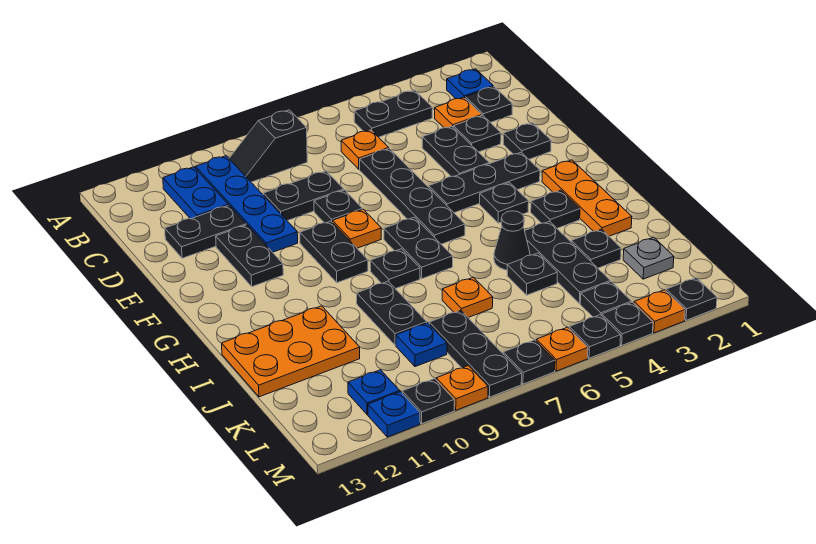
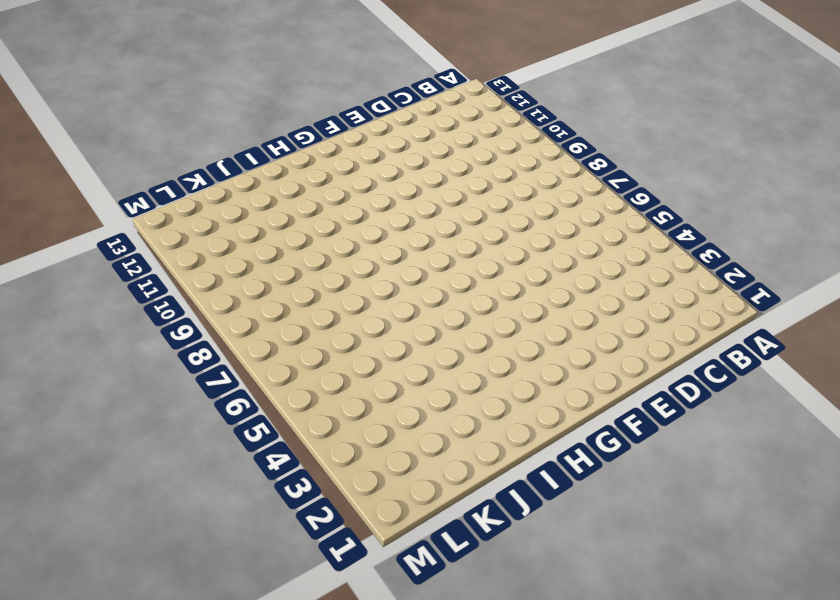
none -> blue 1x1 plate [447,69,493,99]
none -> black 1x2 plate [354,90,432,137]
none -> black 1x2 slope [229,110,307,182]
none -> blue 1x4 plate [195,156,298,252]

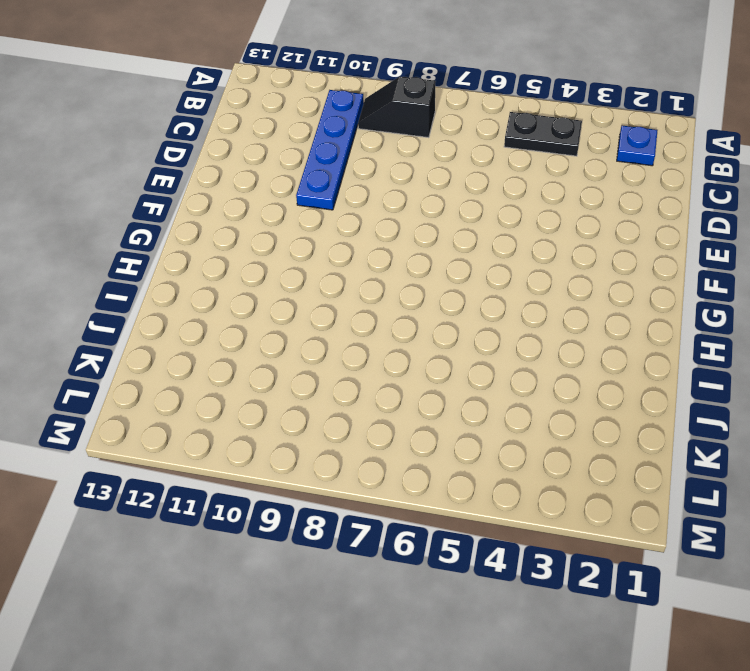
none -> blue 1x2 plate [163,167,228,219]
none -> black 1x1 plate [465,87,512,123]
none -> orange 1x1 plate [435,97,482,128]
none -> orange 1x1 plate [341,130,389,169]

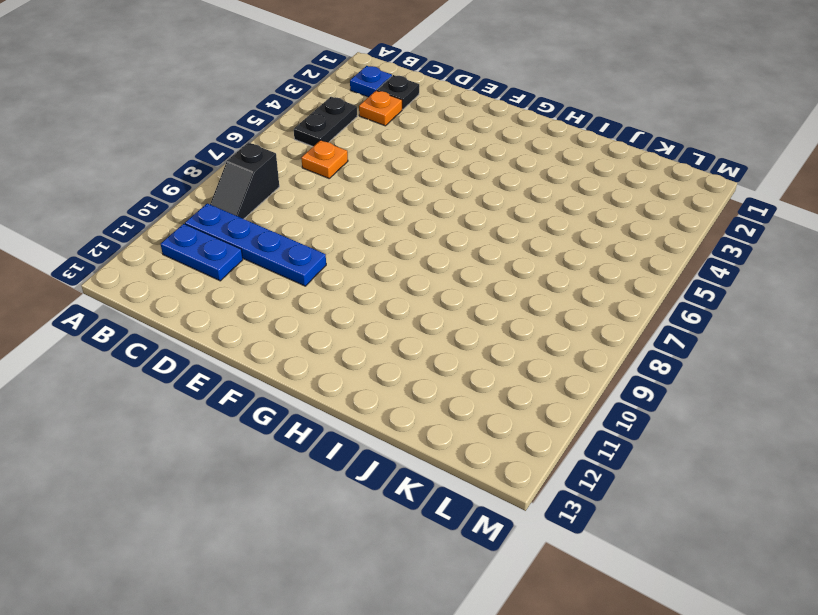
none -> black 1x1 plate [453,115,501,152]
none -> black 1x2 plate [422,126,489,177]
none -> black 1x4 plate [360,148,465,244]
none -> black 1x2 plate [263,171,344,221]

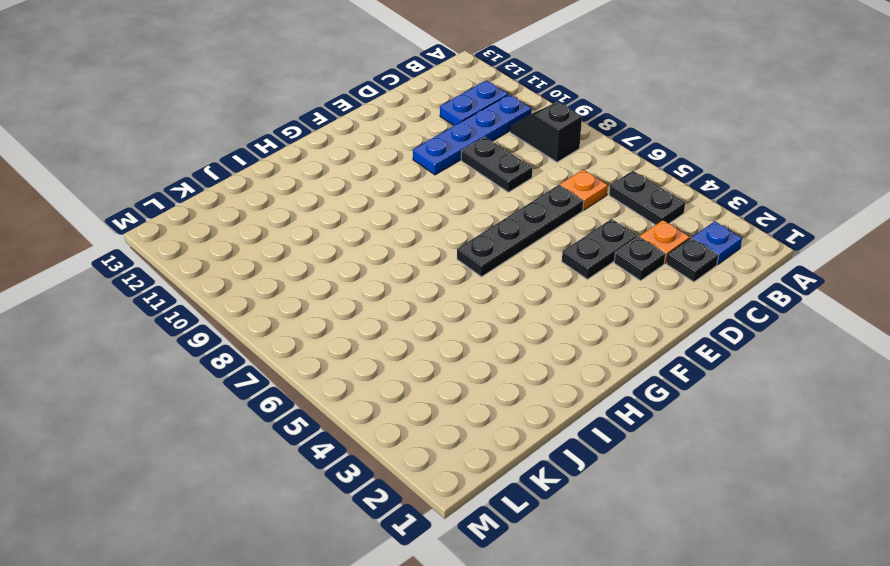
none -> black 1x2 plate [165,205,246,258]
none -> black 1x1 plate [503,123,551,159]
none -> black 1x1 plate [314,190,362,223]
none -> black 1x2 plate [216,225,283,287]

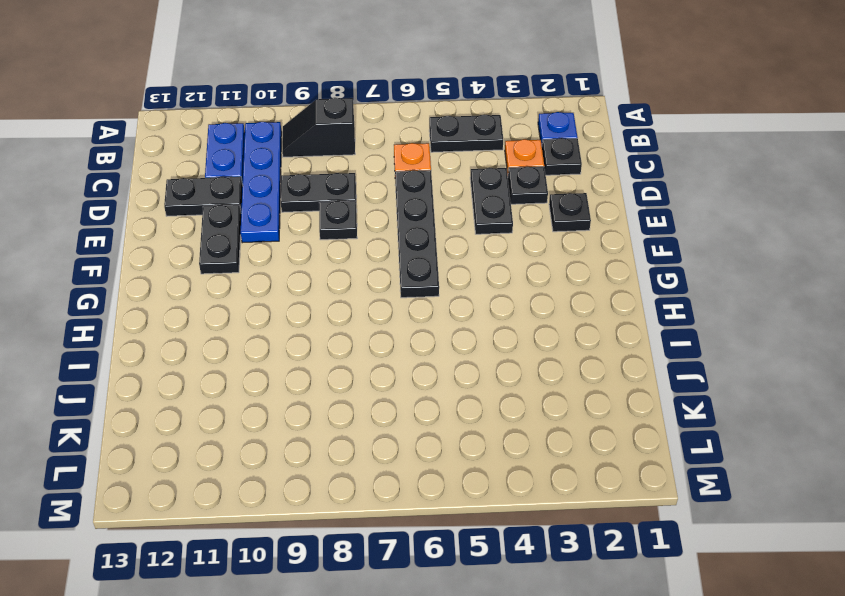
none -> black 1x3 plate [429,152,540,213]
none -> orange 1x1 plate [333,209,381,248]
none -> black 1x2 plate [300,221,368,283]
none -> orange 1x3 plate [542,160,632,236]

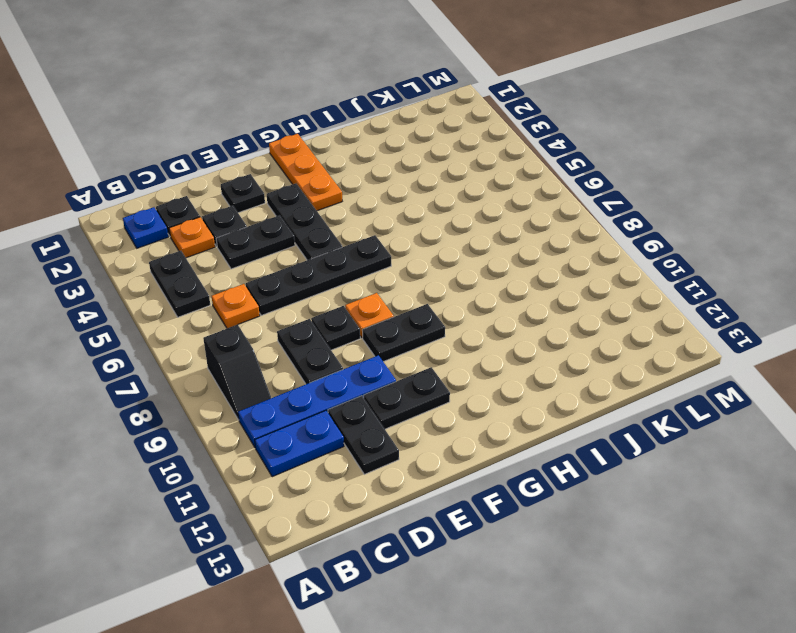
orange 1x3 plate [269,134,342,211] -> orange 1x3 plate turned to [542,160,632,236]
none -> black 1x1 plate [480,183,529,223]
none -> black 1x2 plate [384,217,453,279]
none -> black 1x1 plate [531,190,580,228]
none -> black 1x1 plate [370,249,420,289]

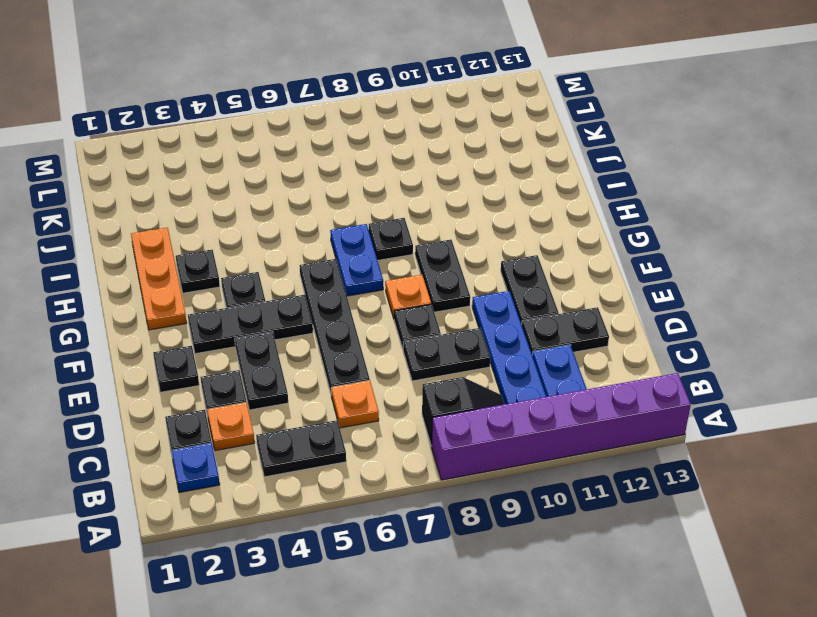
purple 1x6 brick [432,373,691,480] -> none
blue 1x2 plate [330,224,383,296] -> black 1x2 plate [384,217,453,279]
none -> black 1x3 plate [525,221,610,304]
none -> black 1x1 cone [494,211,530,270]
none -> black 1x2 plate [357,281,427,345]
none -> orange 2x3 plate [222,306,360,397]

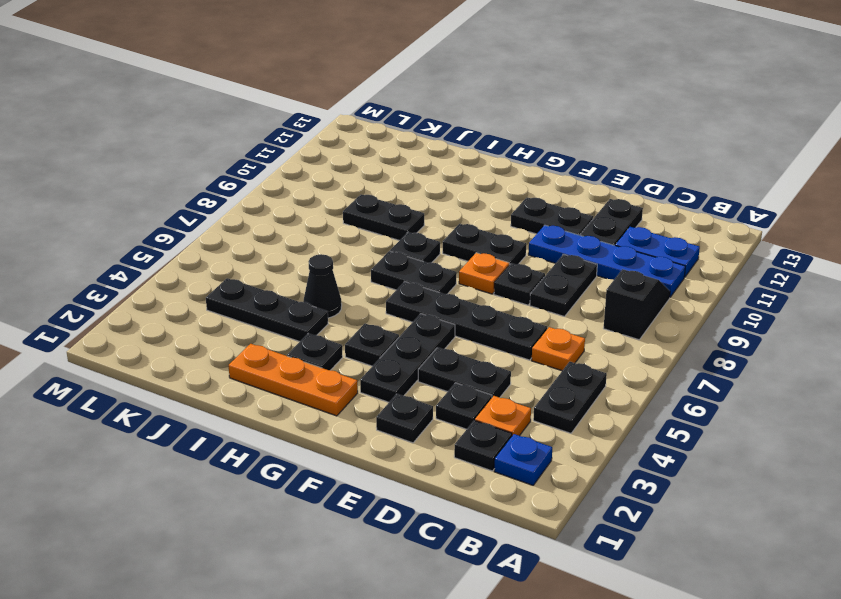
none -> orange 2x3 plate [222,306,360,397]
none -> black 1x1 plate [571,229,621,268]
none -> black 1x1 plate [507,253,557,295]
none -> orange 1x1 plate [442,277,493,317]

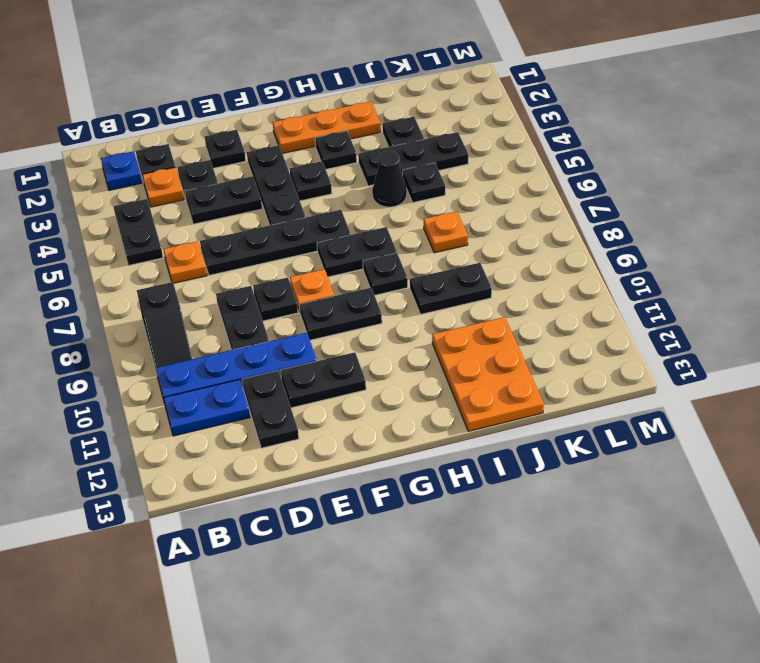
none -> grey 1x1 plate [623,237,674,279]
none -> black 1x3 plate [429,310,522,397]
none -> blue 1x1 plate [396,323,447,367]
none -> black 1x1 plate [580,282,632,317]

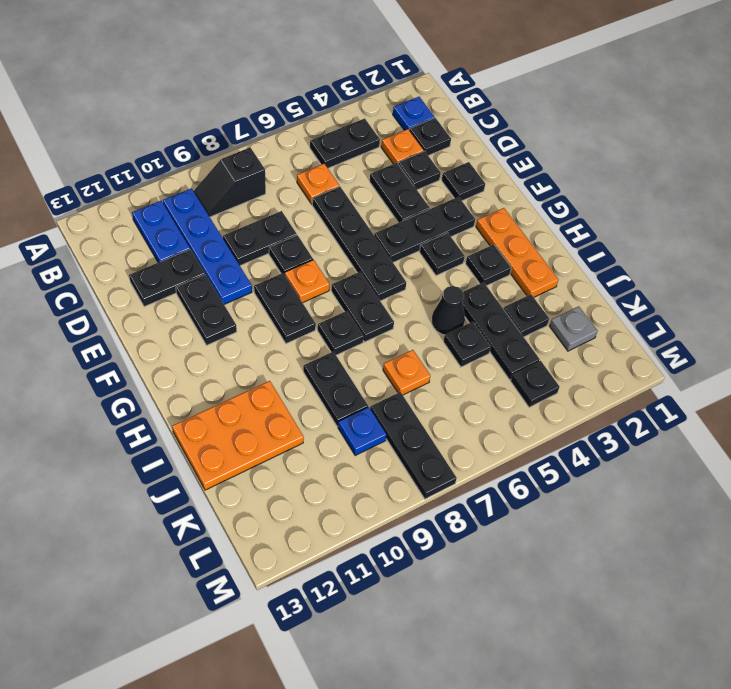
none -> blue 1x1 plate [348,370,400,415]
none -> black 1x1 plate [666,278,717,320]
none -> orange 1x1 plate [634,290,685,333]
none -> black 1x1 plate [602,302,653,345]

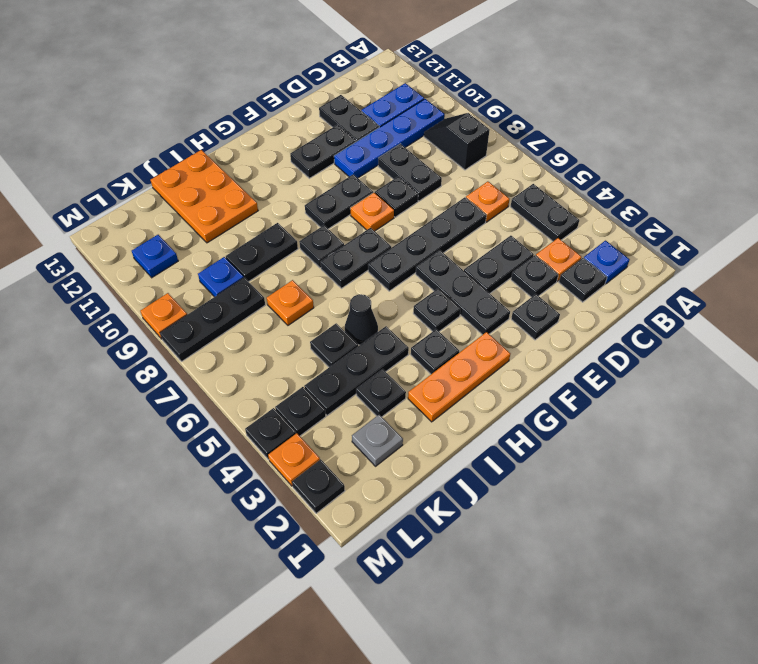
none -> black 1x1 plate [569,315,621,358]
none -> orange 1x1 plate [536,327,588,371]
none -> black 1x1 plate [503,340,555,384]
none -> black 1x1 plate [402,379,454,424]

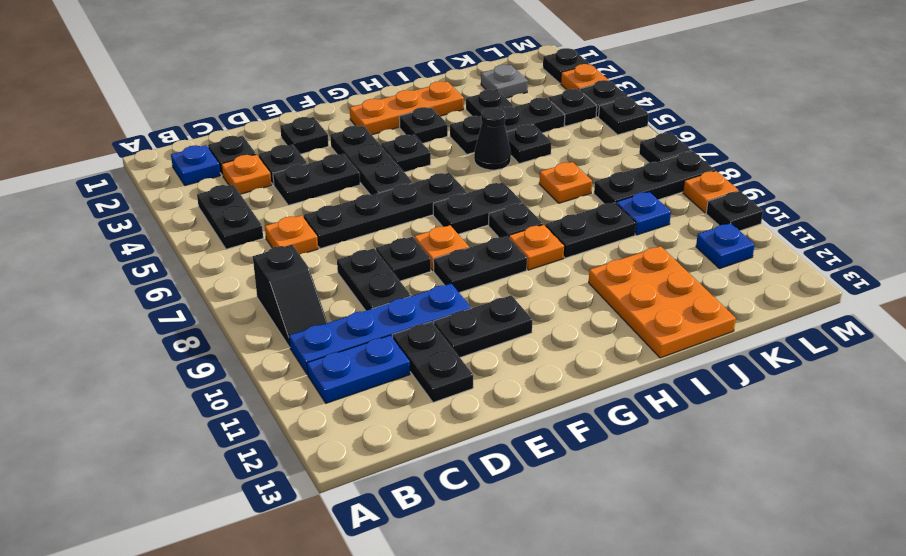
orange 1x1 plate [509,225,564,270] -> orange 1x1 plate moved to [536,327,588,371]
none -> blue 1x1 plate [368,392,420,437]

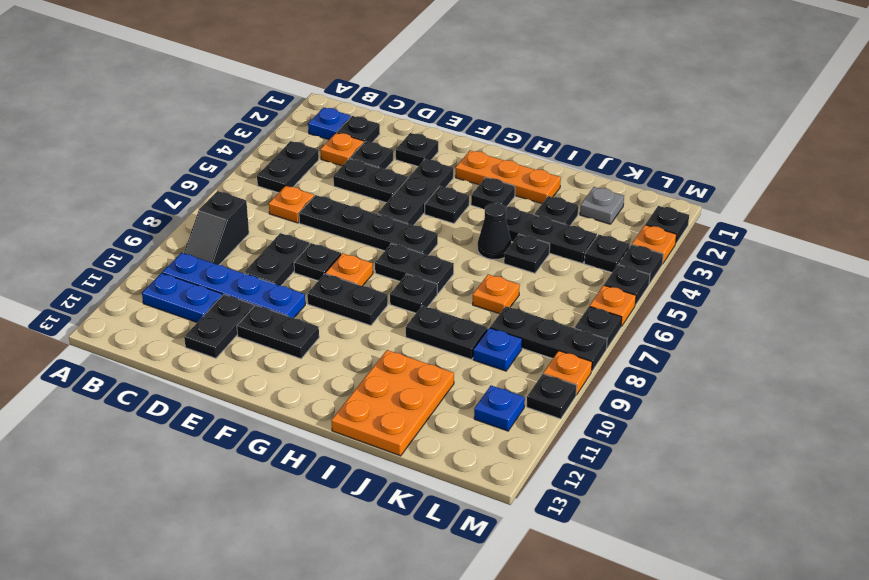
none -> blue 1x1 plate [368,392,420,437]

